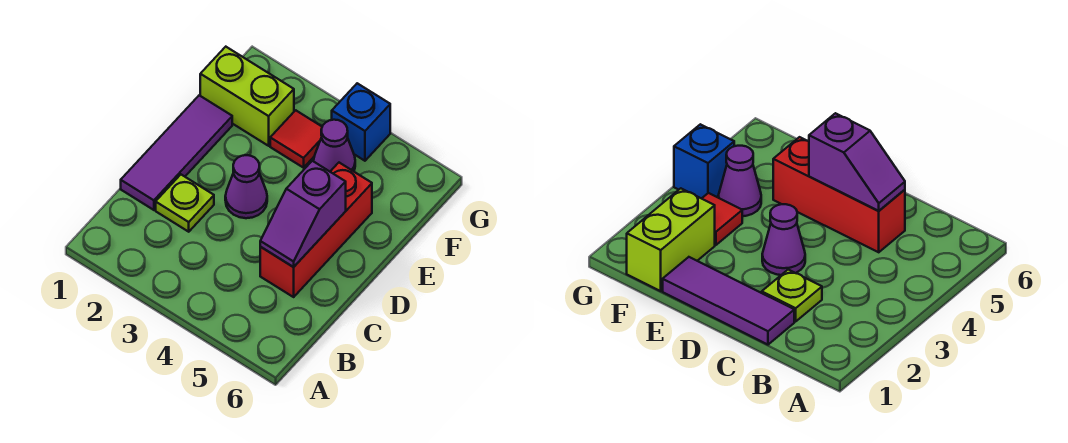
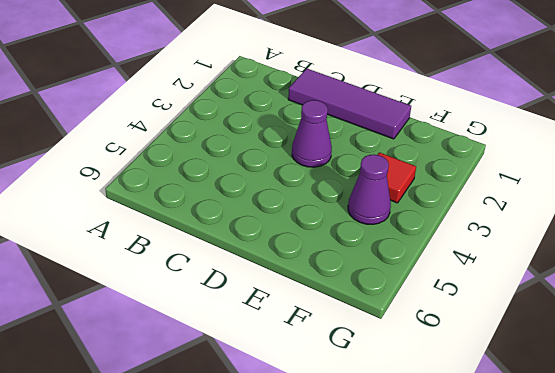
none -> lime 1x1 plate [156,175,214,232]
none -> red 1x3 brick [260,163,372,297]

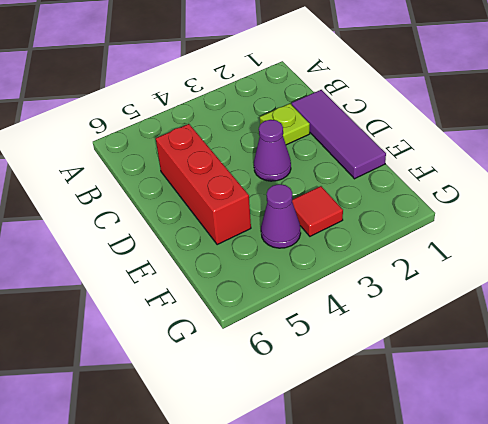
none -> lime 1x2 brick [200,47,294,146]
none -> blue 1x1 brick [332,83,390,161]

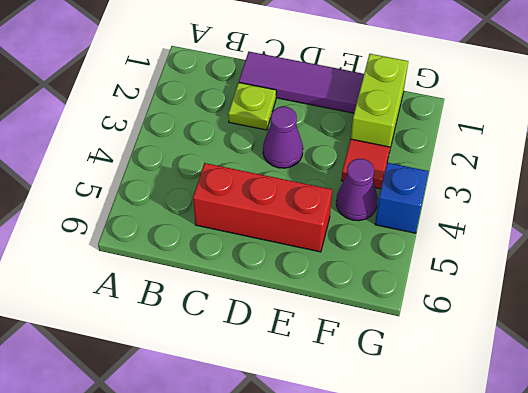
none -> purple 1x2 slope [260,161,346,267]

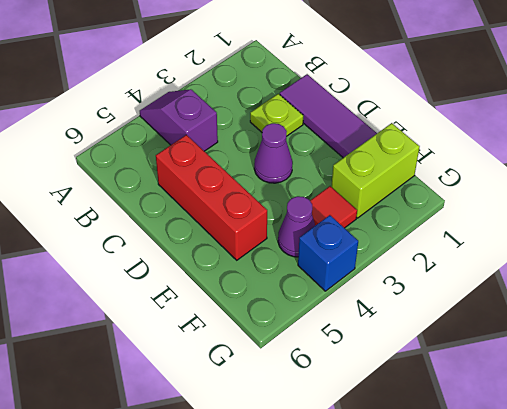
purple 1x2 slope [140,89,218,151] -> purple 1x2 slope moved to [260,161,346,267]

